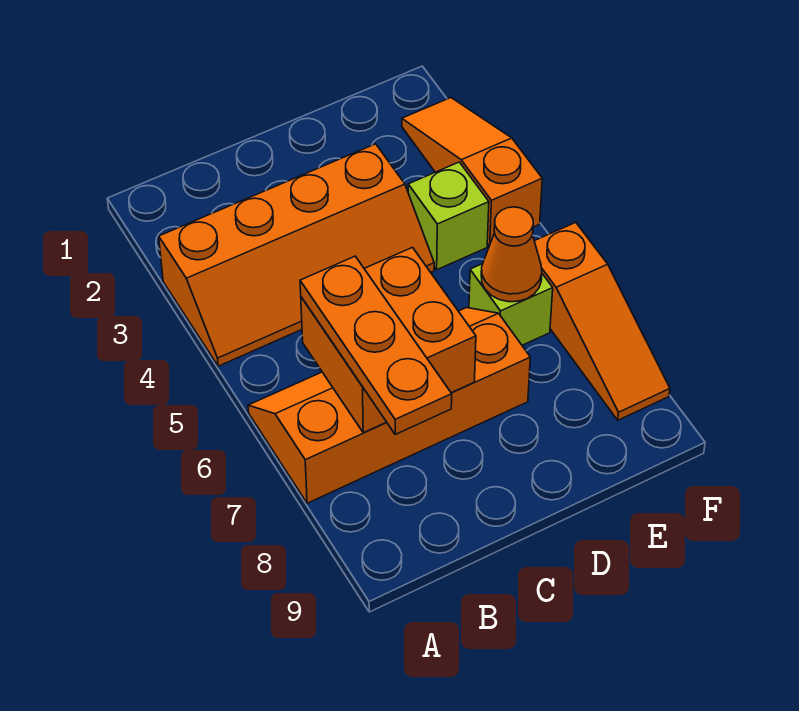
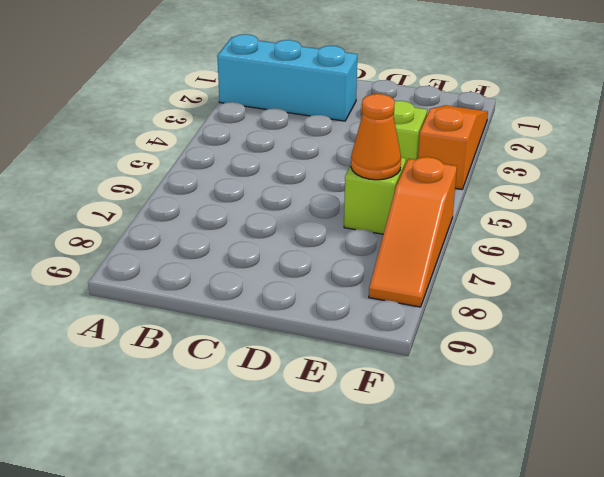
cyan 1x3 brick [217,34,357,121] -> none
none -> orange 2x4 slope [159,144,434,366]
none -> orange 2x4 slope [248,308,530,503]

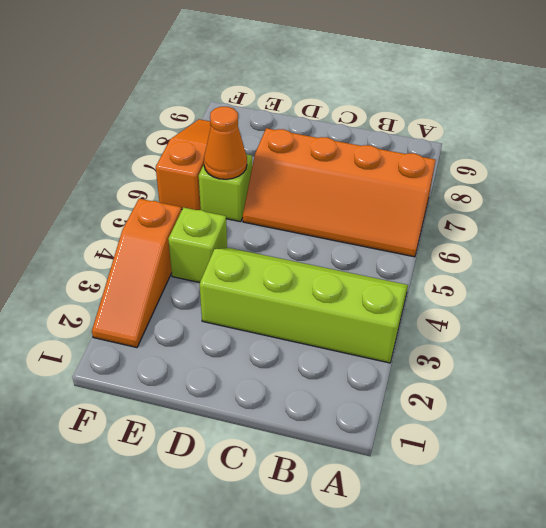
lime 2x4 slope [200,248,408,363] -> orange 2x4 slope [159,144,434,366]
none -> orange 2x2 brick [301,248,476,433]
none -> orange 1x3 plate [300,256,452,434]

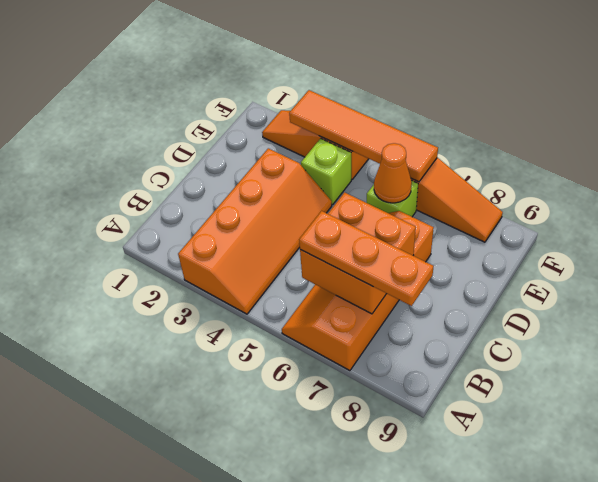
orange 1x4 tile [289,90,438,182] -> none

